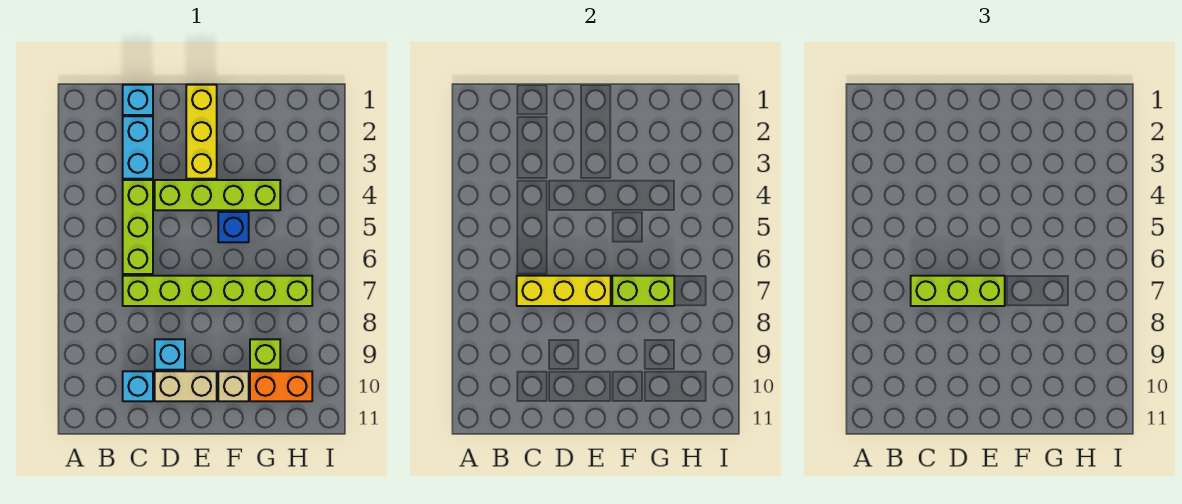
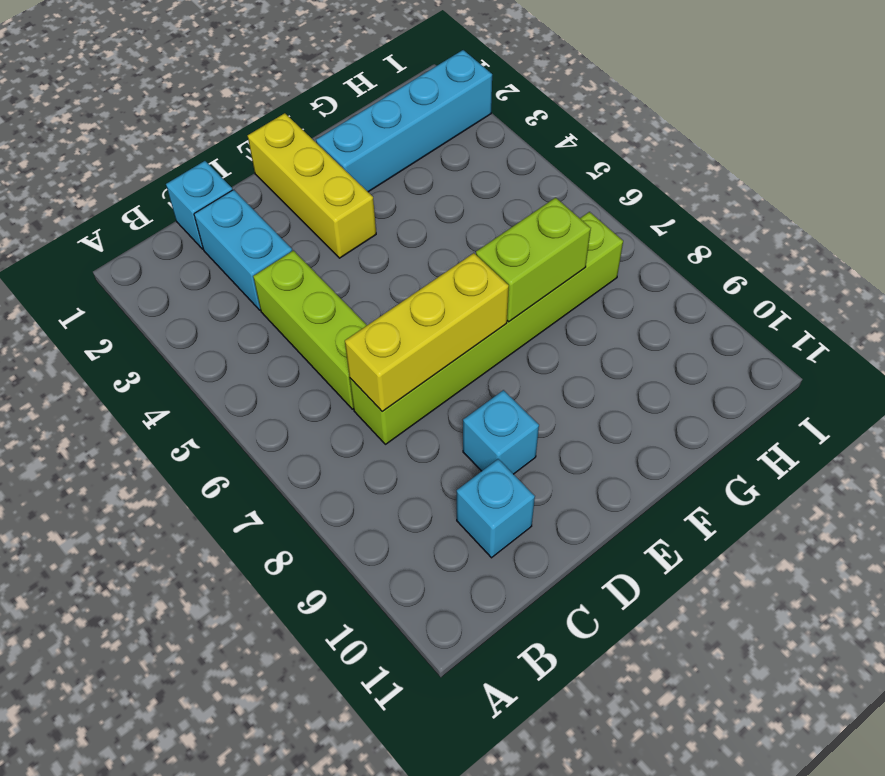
cyan 1x4 brick [316,50,492,192] -> none
none -> lime 1x4 brick [155,180,280,210]
none -> tan 1x2 brick [155,371,217,401]
none -> blue 1x1 brick [218,212,249,242]

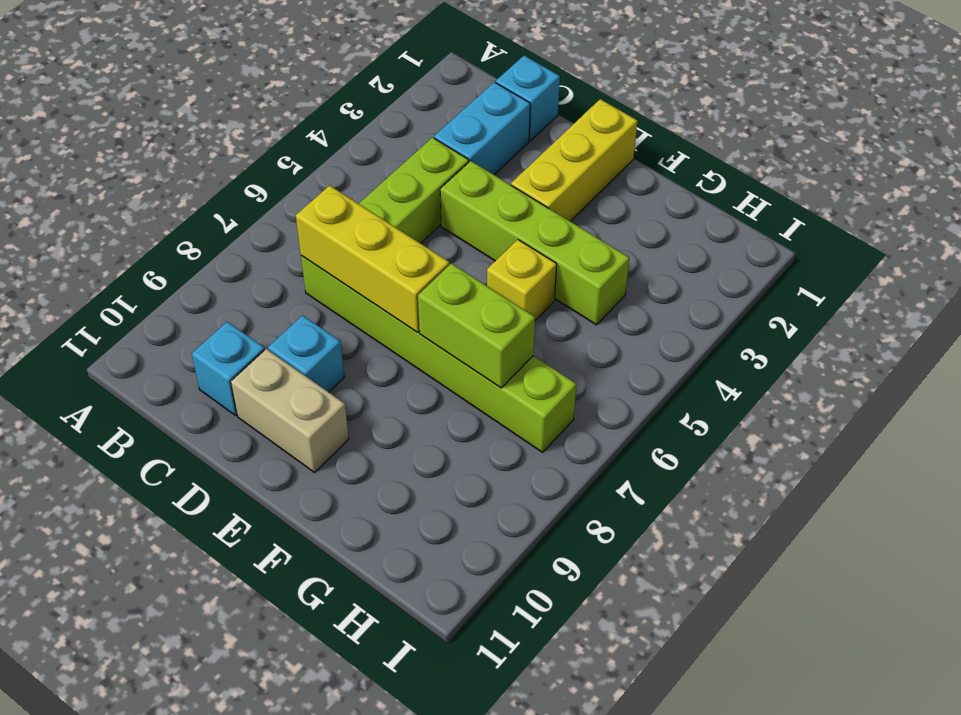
yellow 1x1 brick [487,240,557,320] -> blue 1x1 brick [218,212,249,242]
none -> tan 1x1 brick [218,371,249,401]
none -> lime 1x1 brick [250,339,280,370]
none -> orange 1x2 brick [250,371,312,401]

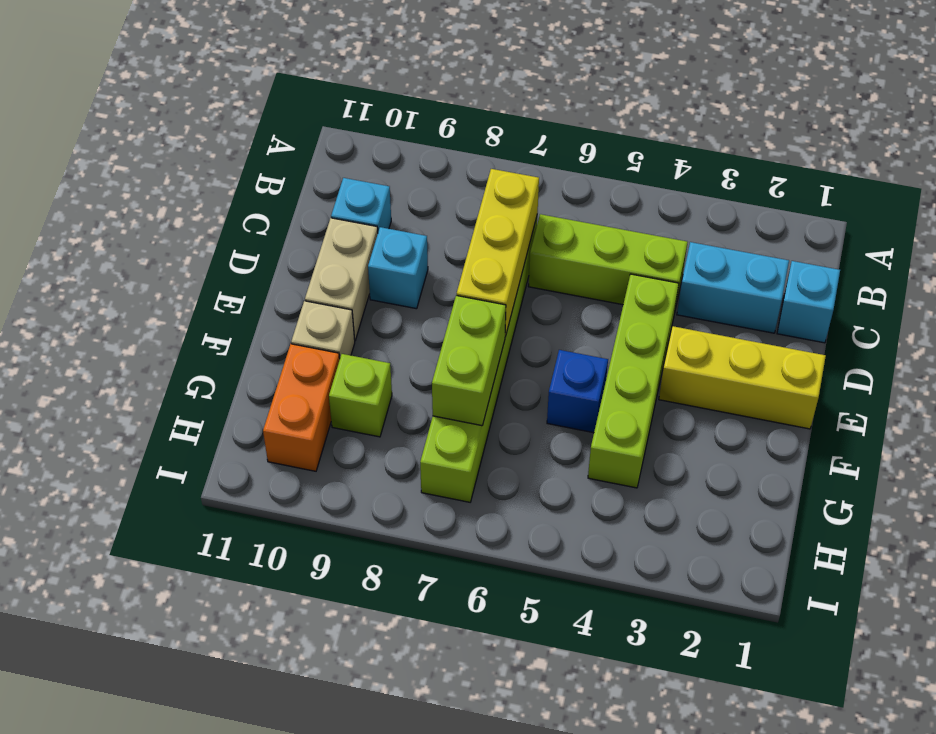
none -> lime 1x3 brick [911,276,1005,306]

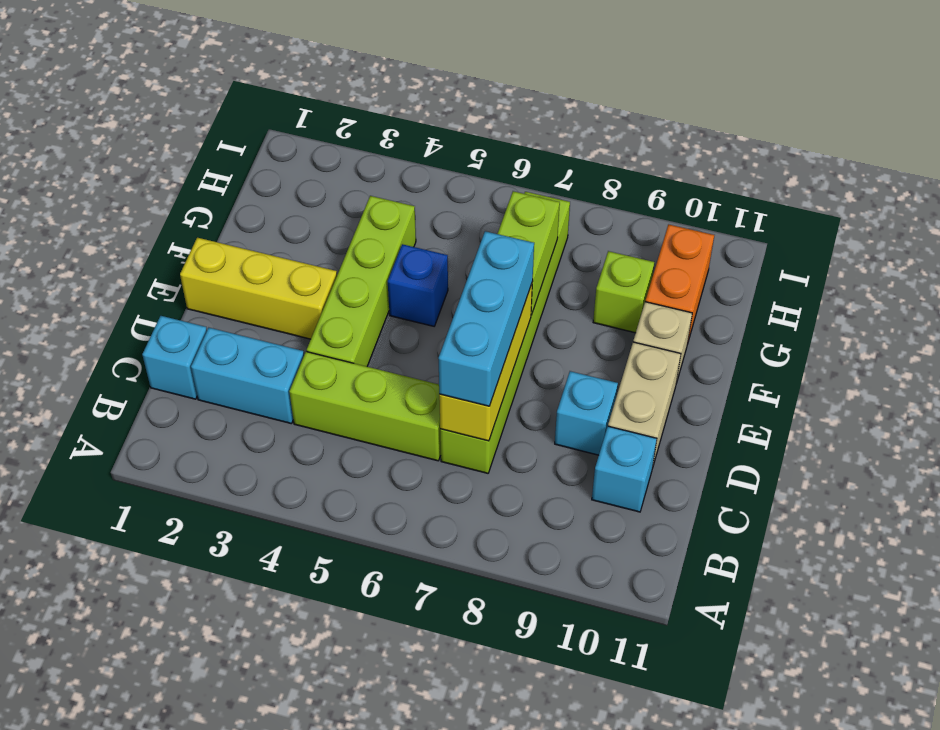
cyan 1x3 brick [438,231,534,406] -> lime 1x3 brick [911,276,1005,306]

